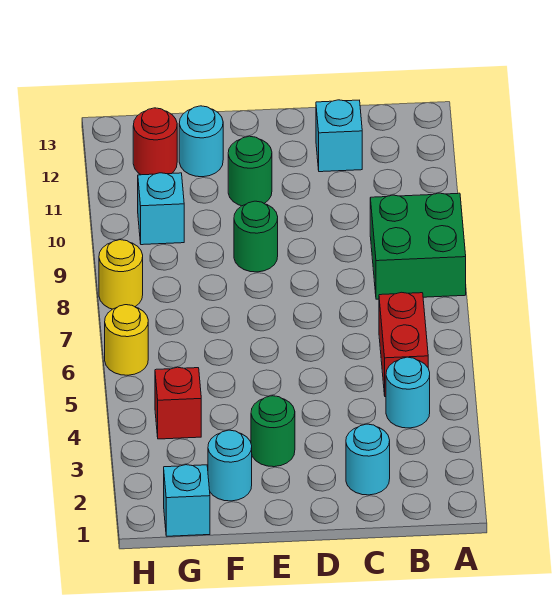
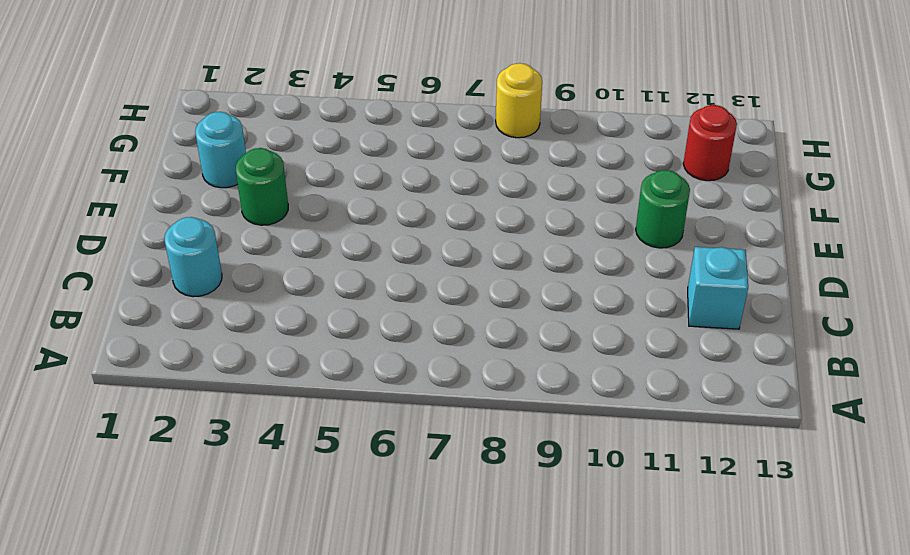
none -> green 2x2 brick [370,193,466,299]
none -> cyan 1x1 round brick [386,357,430,428]
none -> red 1x2 brick [379,292,428,397]

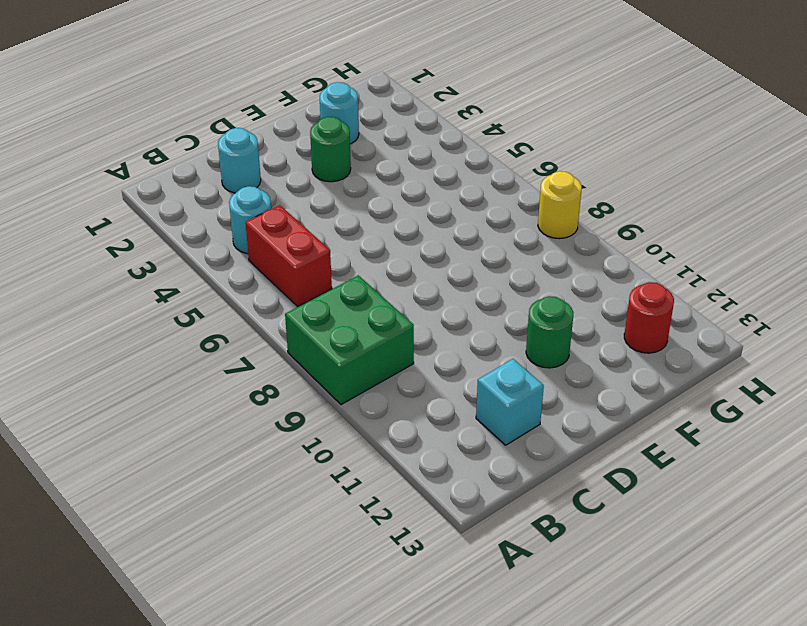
none -> green 1x1 round brick [234,201,278,272]
none -> cyan 1x1 round brick [179,106,223,177]
none -> cyan 1x1 brick [164,465,210,536]

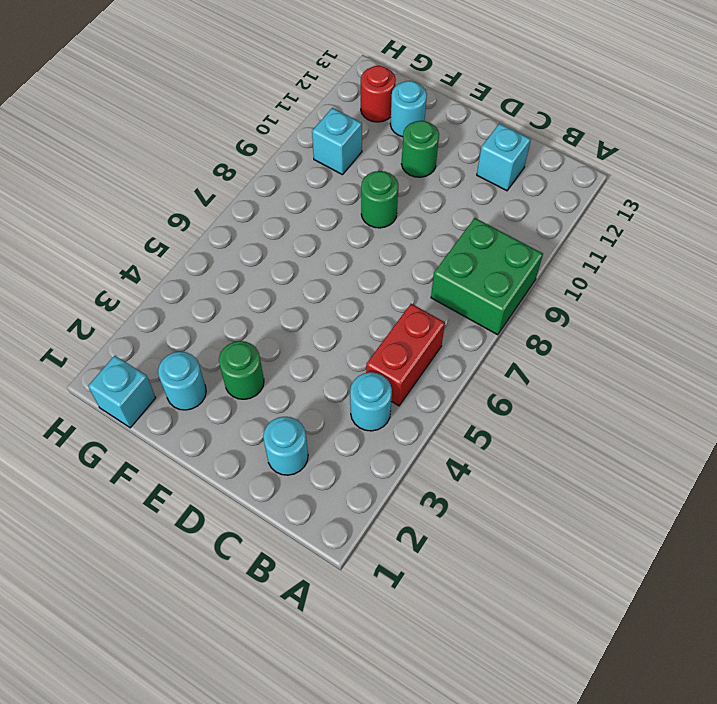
none -> red 1x1 brick [155,367,201,439]
none -> yellow 1x1 round brick [105,305,148,375]
none -> yellow 1x1 round brick [99,240,143,309]

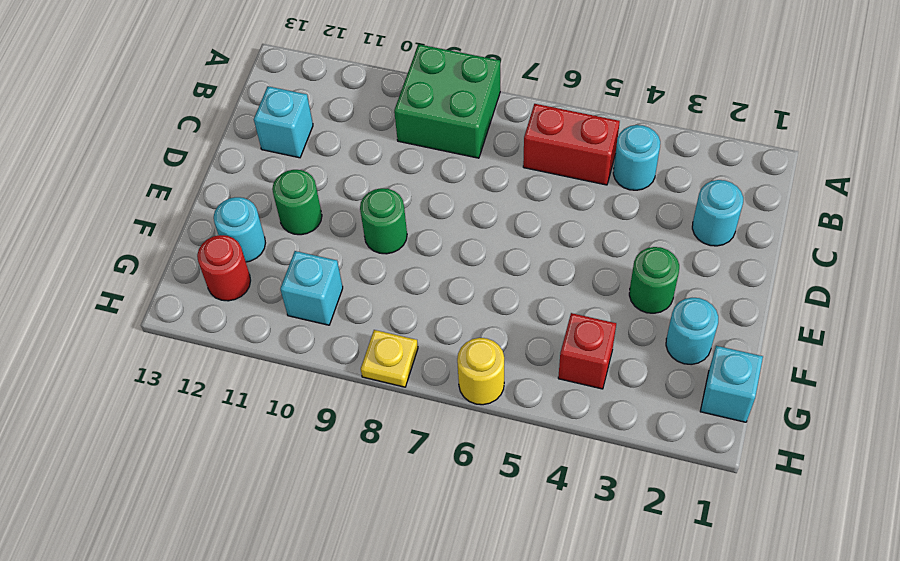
yellow 1x1 plate [361,330,418,387] -> yellow 1x1 round brick [99,240,143,309]

